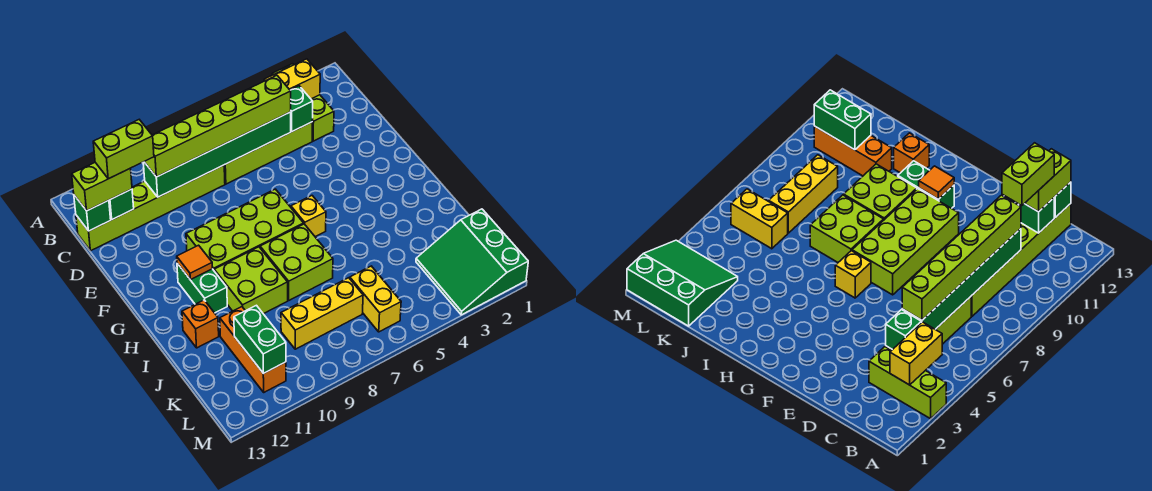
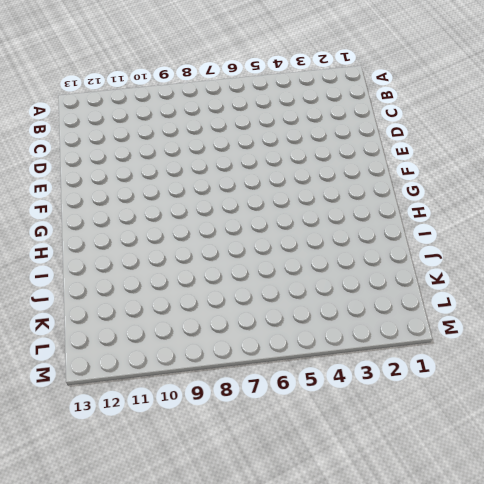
none -> lime 1x3 brick [272,64,334,141]
none -> lime 1x4 brick [224,122,312,184]
none -> lime 1x6 brick [76,165,225,251]

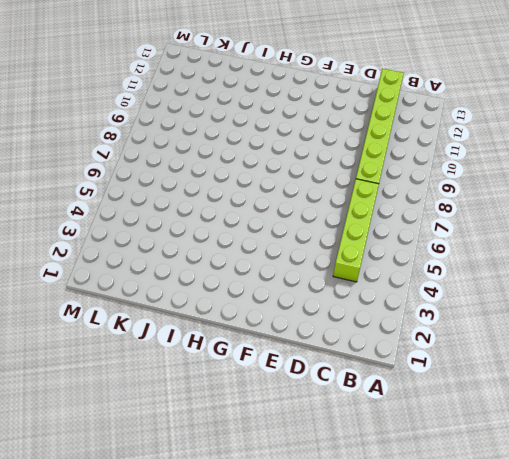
none -> lime 1x3 brick [272,64,334,141]
none -> lime 2x4 brick [186,189,304,270]
none -> yellow 1x1 brick [291,196,326,237]

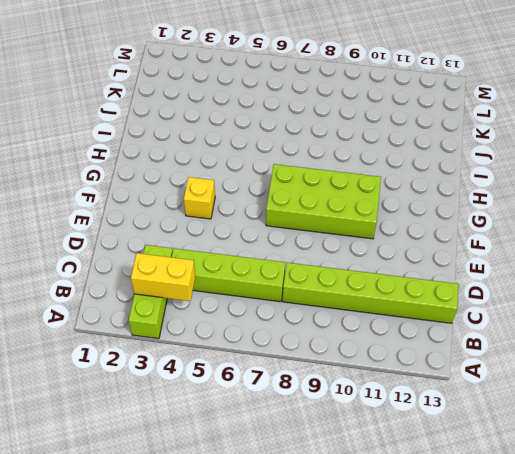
yellow 1x1 brick [184,177,215,219] -> yellow 1x1 brick moved to [291,196,326,237]
none -> green 1x2 brick [177,263,227,313]
none -> lime 2x2 brick [260,224,333,300]
none -> lime 2x2 brick [214,247,288,314]

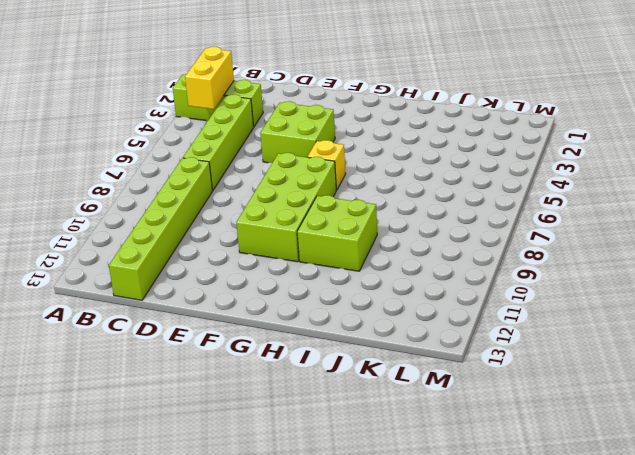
lime 2x2 brick [260,102,335,163] -> lime 2x2 brick moved to [260,224,333,300]
none -> green 1x2 brick [177,263,227,313]
none -> orange 1x1 brick [182,300,219,348]
none -> orange 1x3 brick [220,307,286,392]

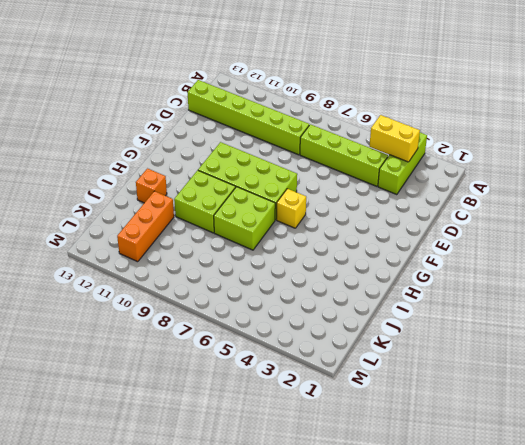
none -> green 1x2 brick [177,263,227,313]
none -> green 3x3 slope [416,209,528,315]
none -> yellow 1x2 brick [350,266,401,332]

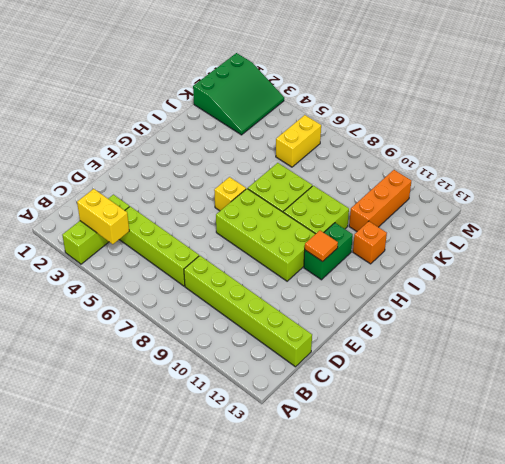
none -> yellow 1x3 brick [281,278,363,349]
none -> green 1x1 brick [290,86,313,131]
none -> green 1x6 brick [143,112,291,197]

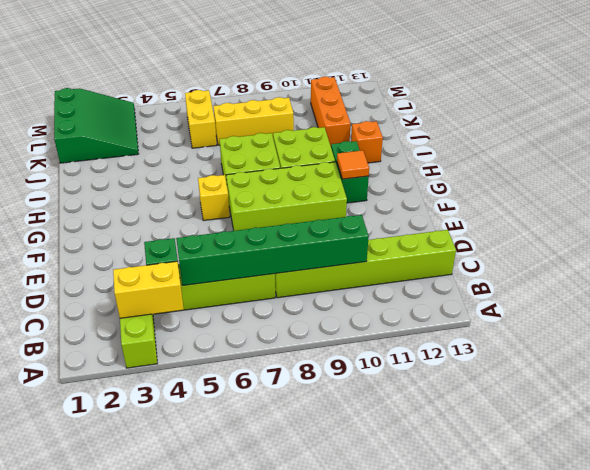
none -> green 1x1 brick [109,189,134,219]
none -> green 1x1 brick [74,195,111,231]
none -> green 1x2 brick [234,305,286,374]

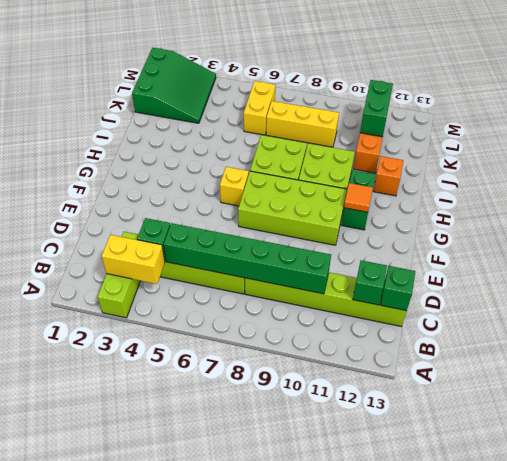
none -> lime 1x6 brick [144,75,291,177]
none -> lime 1x2 brick [72,163,132,211]
none -> lime 1x2 brick [93,120,154,179]

